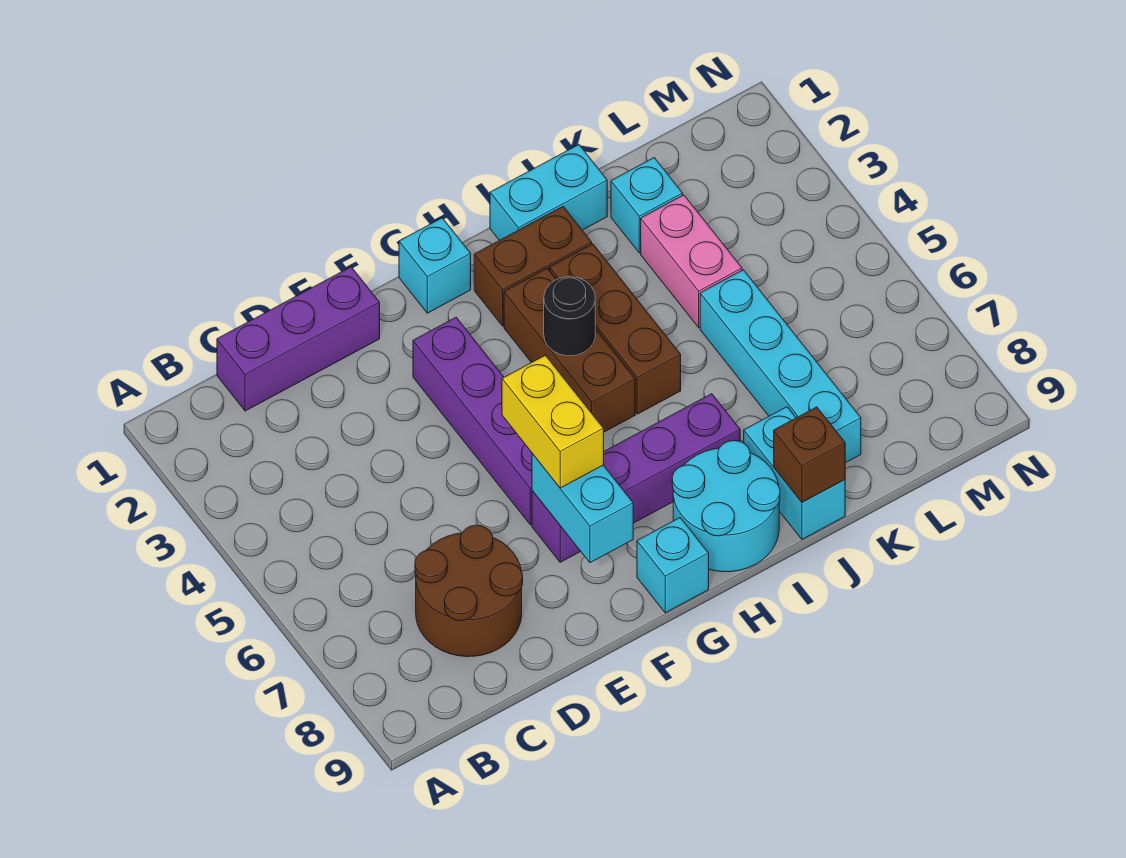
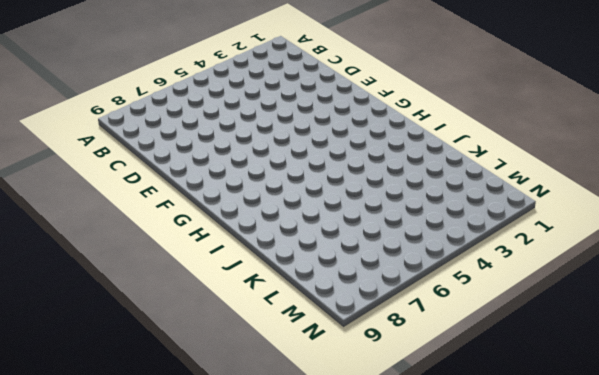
none -> purple 1x3 brick [217,267,380,411]
none -> brown 2x2 round brick [415,525,523,657]
none -> purple 1x4 brick [413,317,532,525]

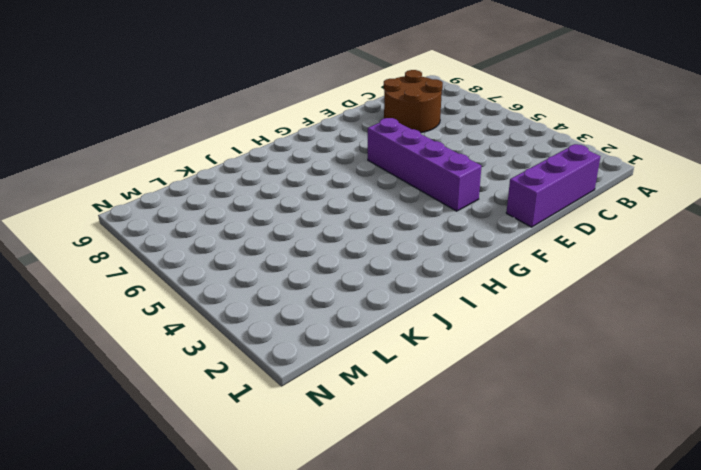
none -> purple 1x4 brick [532,394,740,562]
none -> cyan 1x1 brick [399,218,471,313]
none -> cyan 1x1 brick [637,518,709,613]

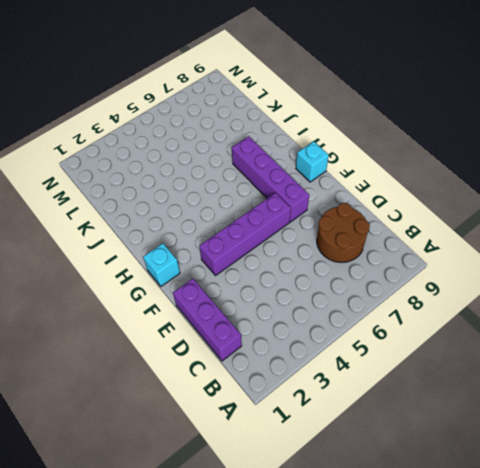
none -> brown 1x2 brick [474,207,592,326]
none -> brown 1x3 brick [504,268,635,432]
none -> cyan 2x2 round brick [672,441,780,572]

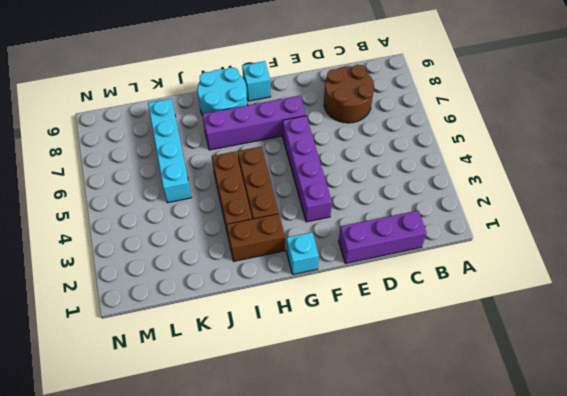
none -> cyan 1x2 brick [490,145,607,240]
none -> cyan 1x2 brick [744,407,845,539]
none -> cyan 1x1 brick [611,158,683,253]

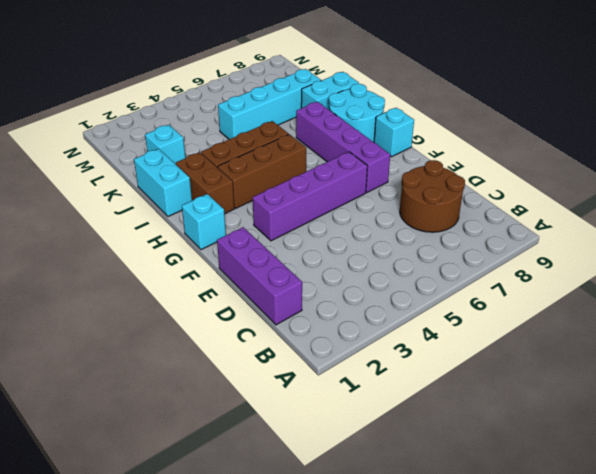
none -> pink 1x2 brick [641,195,742,328]
none -> cyan 1x2 brick [532,453,633,563]
none -> black 1x1 round brick [544,277,595,356]

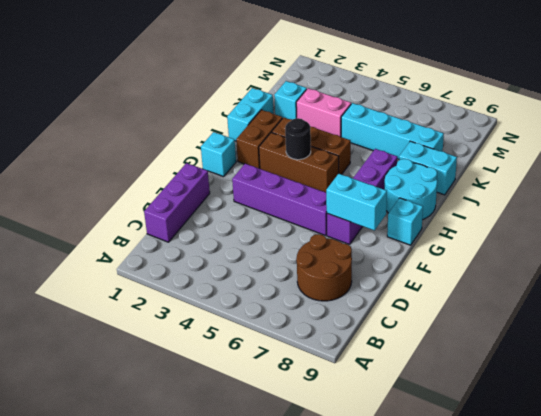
none -> brown 1x1 brick [774,407,845,502]
none -> yellow 1x2 brick [502,355,604,488]

